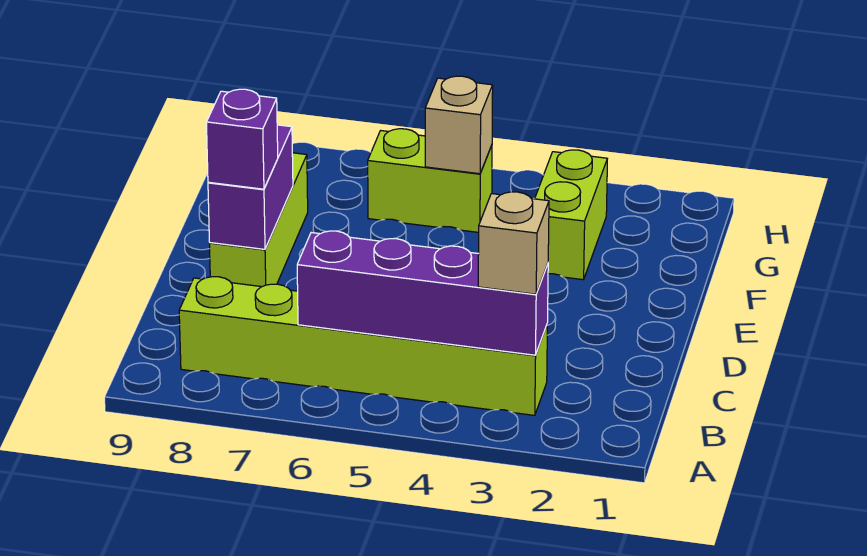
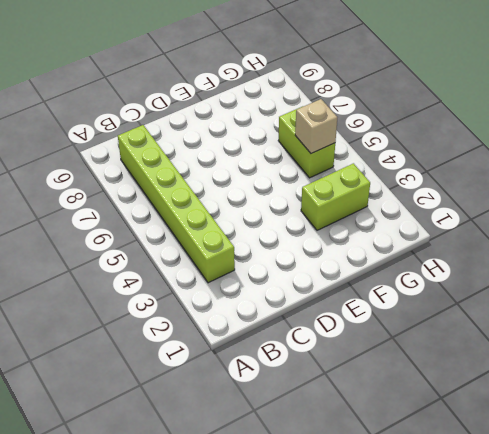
none -> lime 1x3 brick [209,153,308,287]
none -> purple 1x4 brick [297,231,548,355]

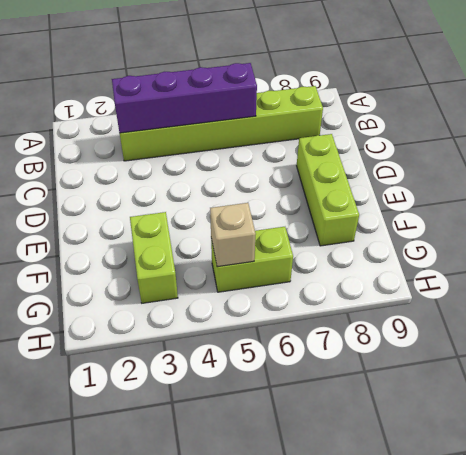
none -> purple 1x2 brick [208,125,293,249]
none -> tan 1x1 brick [478,192,549,294]

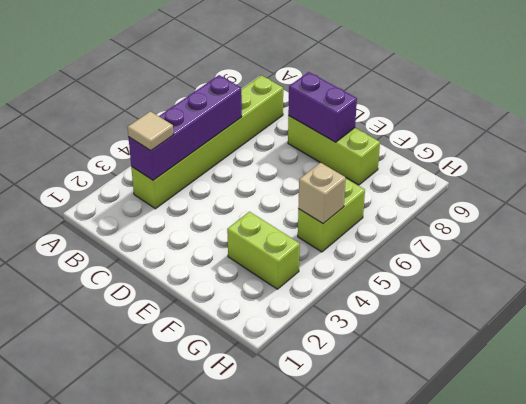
tan 1x1 tile [128,111,174,151] -> tan 1x1 brick [478,192,549,294]
none -> purple 1x1 brick [206,89,278,189]

